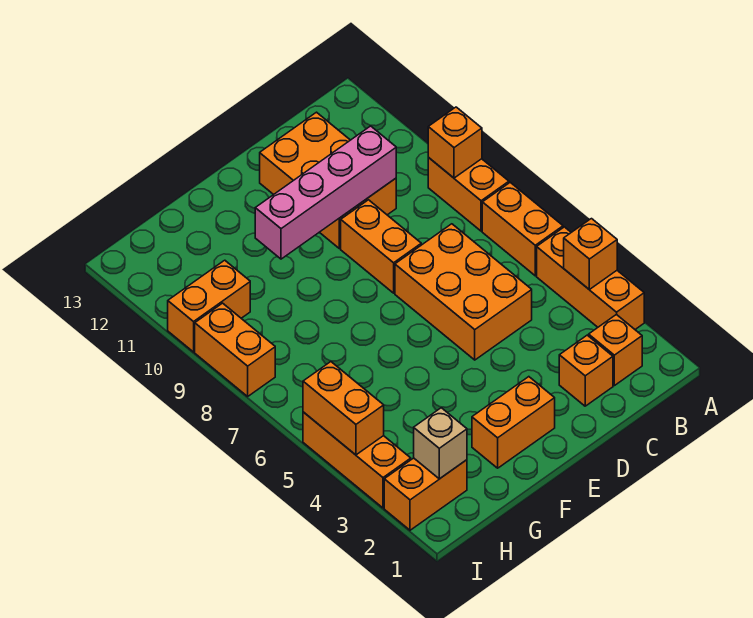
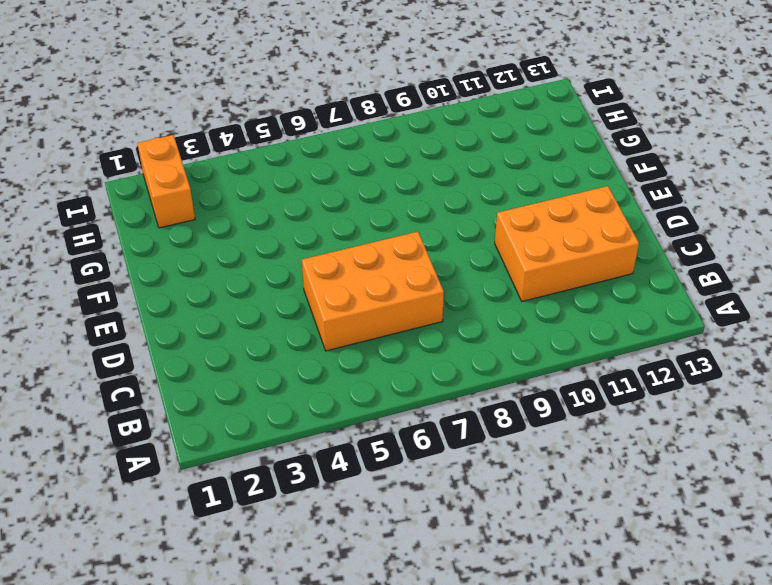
none -> orange 1x3 brick [537,227,644,329]
none -> orange 1x2 brick [482,182,563,276]
none -> orange 1x2 brick [428,158,509,231]

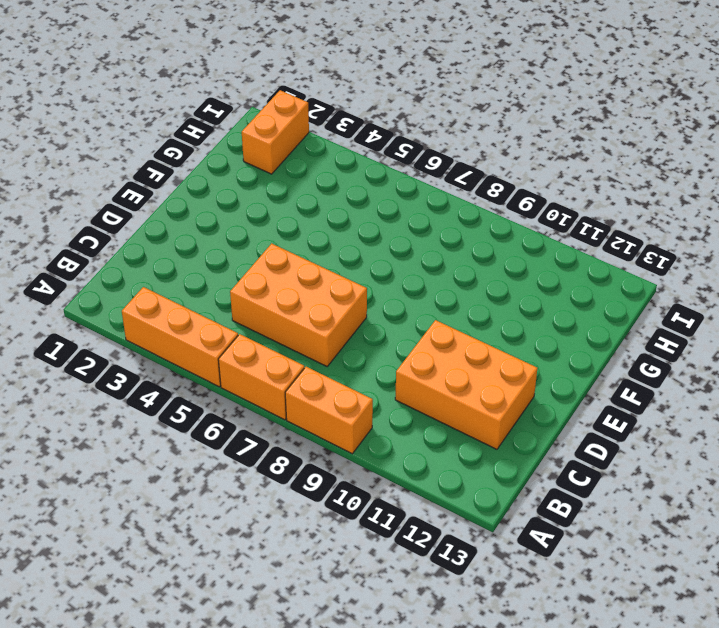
none -> orange 1x1 brick [589,314,642,386]
none -> orange 1x1 brick [559,335,613,406]
none -> orange 1x2 brick [341,200,421,293]

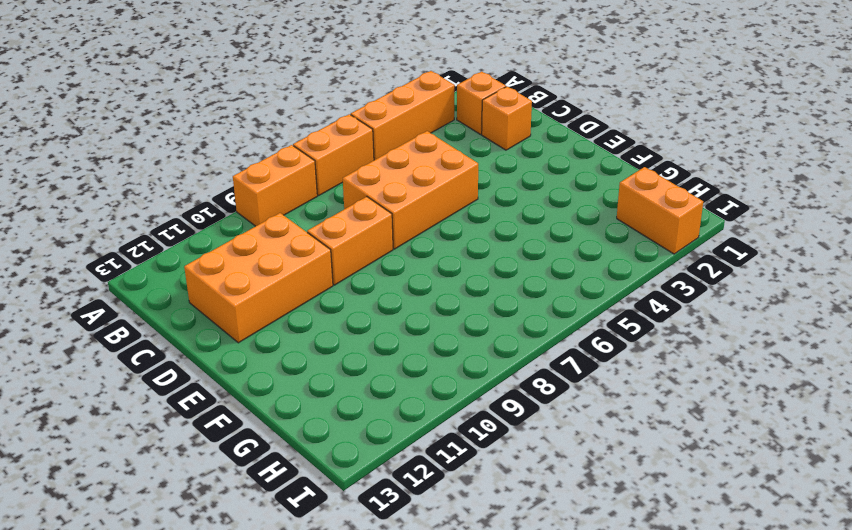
none -> orange 1x2 brick [472,377,555,468]
none -> orange 1x2 brick [168,260,250,352]
none -> orange 1x3 brick [303,412,411,508]

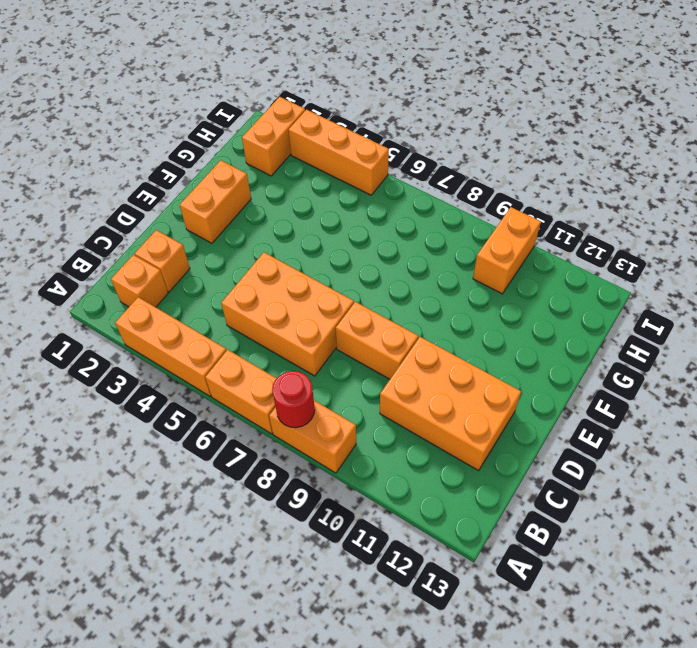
red 1x1 round brick [272,371,315,428] -> none
none -> orange 1x2 brick [195,303,275,396]
none -> orange 1x1 brick [564,219,617,290]
none -> orange 1x1 brick [428,107,482,178]

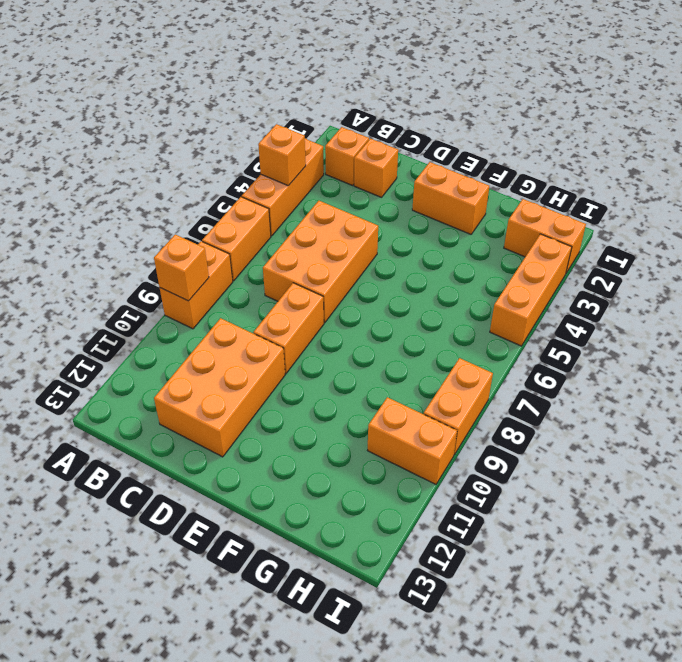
none -> pink 1x4 brick [255,126,396,259]
none -> tan 1x1 brick [414,408,467,479]
none -> orange 1x2 brick [303,362,384,455]

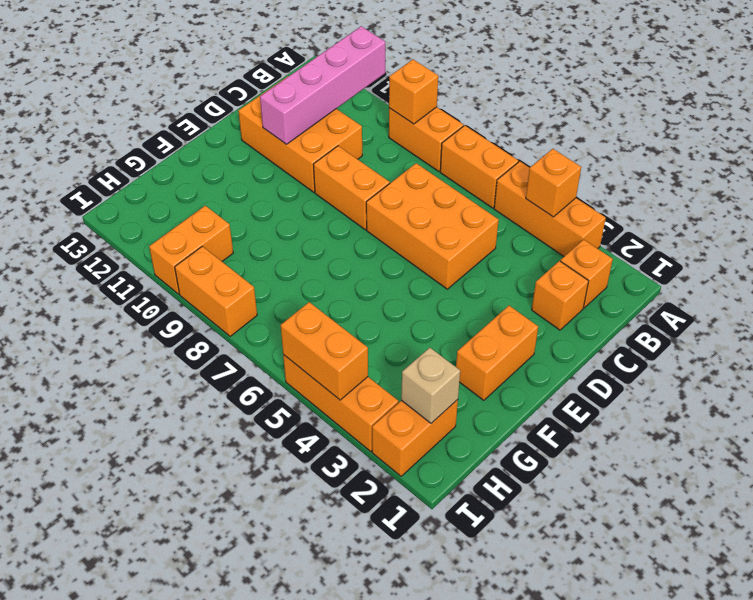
pink 1x4 brick [260,26,385,144] -> pink 1x4 brick moved to [255,126,396,259]

